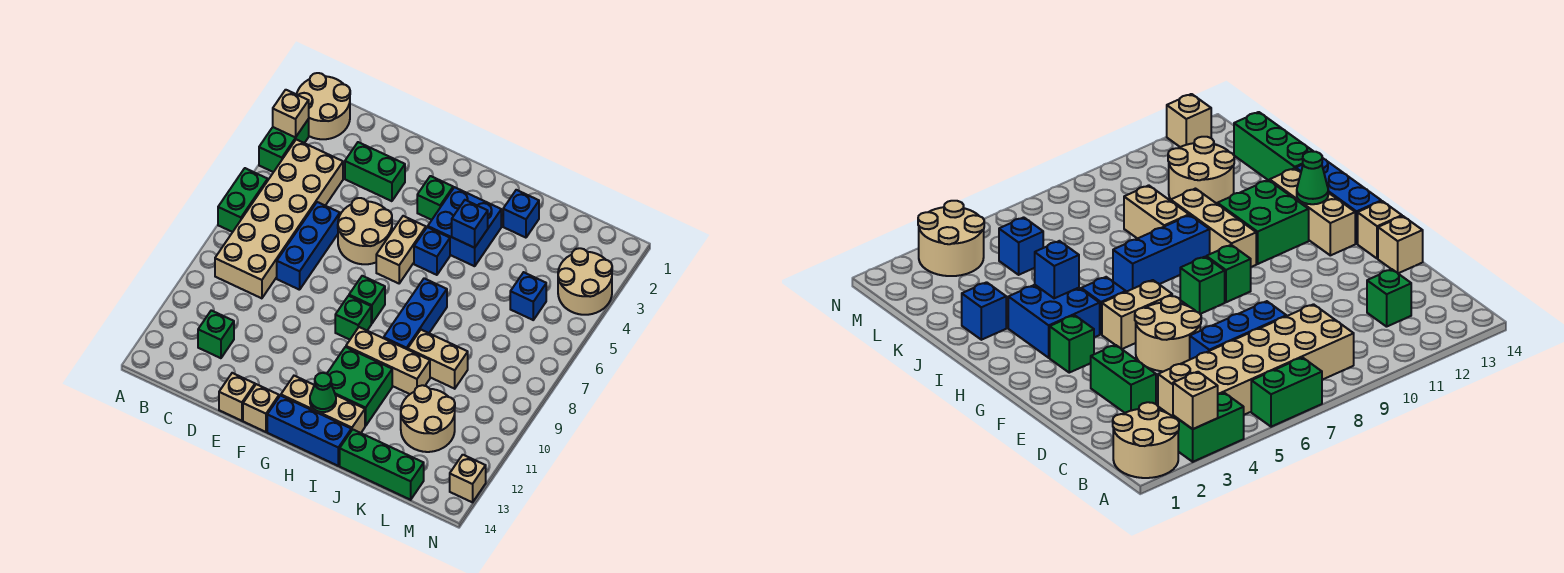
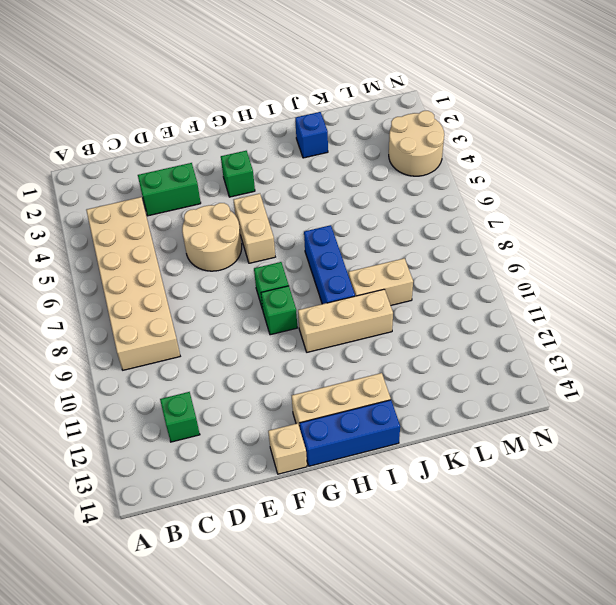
none -> tan 2x2 round brick [297,73,350,139]
none -> green 1x2 brick [259,119,309,172]
none -> green 1x2 brick [218,168,268,232]
none -> blue 1x3 brick [277,202,340,290]

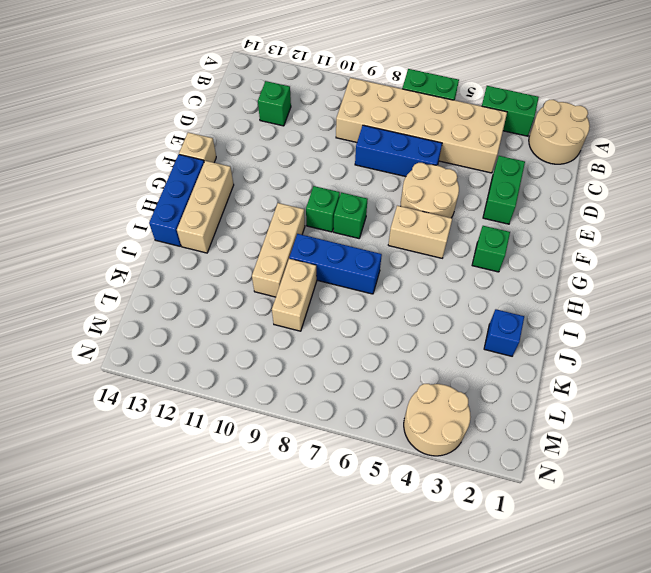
none -> tan 1x1 brick [219,373,255,421]
none -> blue 2x2 brick [428,187,501,266]
none -> blue 1x1 brick [414,227,450,275]
none -> green 2x2 brick [327,347,392,426]

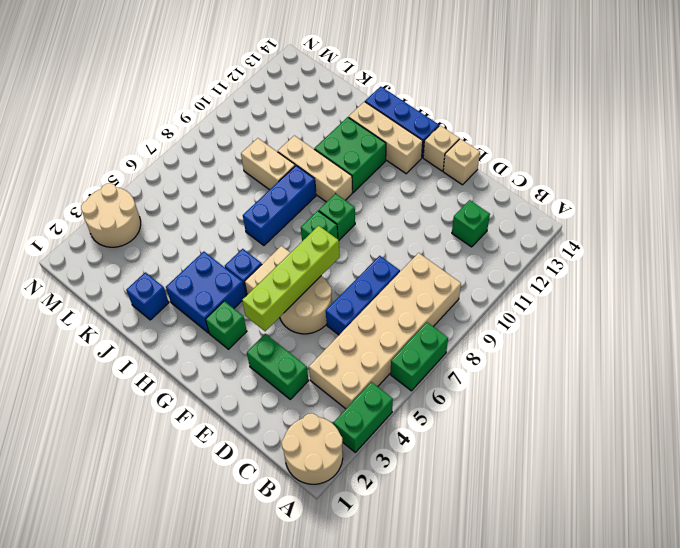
lime 1x4 brick [242,226,340,331] -> none
none -> green 1x3 brick [340,429,424,500]
none -> tan 2x2 round brick [401,385,455,452]
none -> blue 1x1 brick [510,272,546,320]
none -> tan 1x1 brick [450,455,486,502]

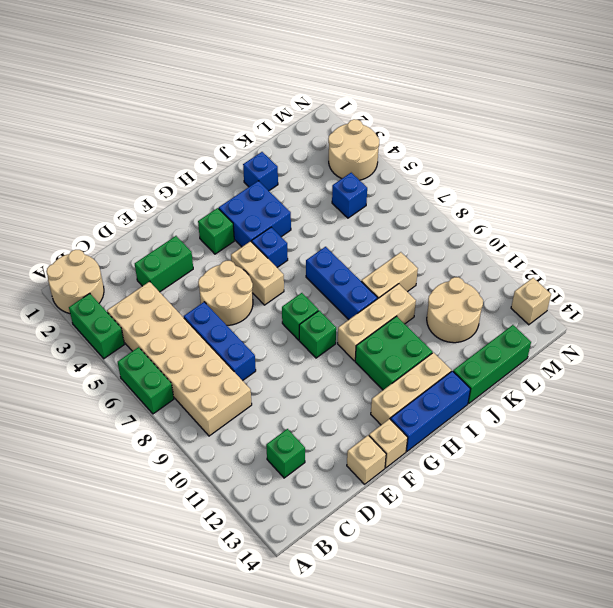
none -> tan 1x1 brick [273,90,309,138]
none -> green 1x1 cone [310,373,336,412]
none -> blue 1x1 brick [452,200,488,248]

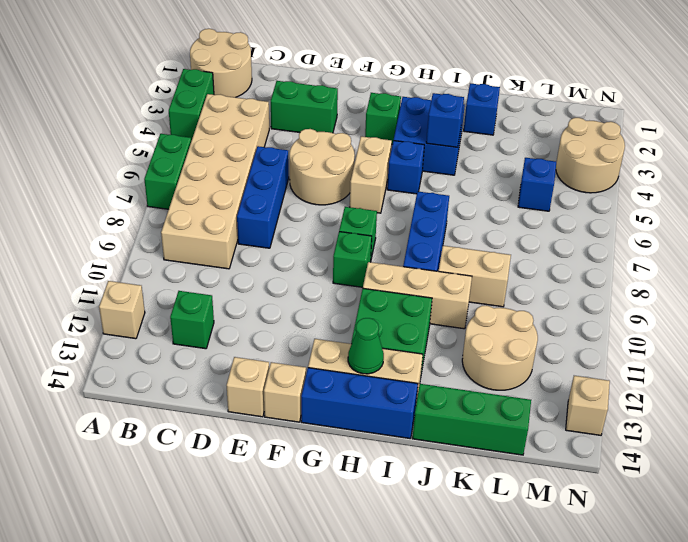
tan 1x1 brick [99,281,145,339] -> tan 1x1 brick moved to [273,90,309,138]

